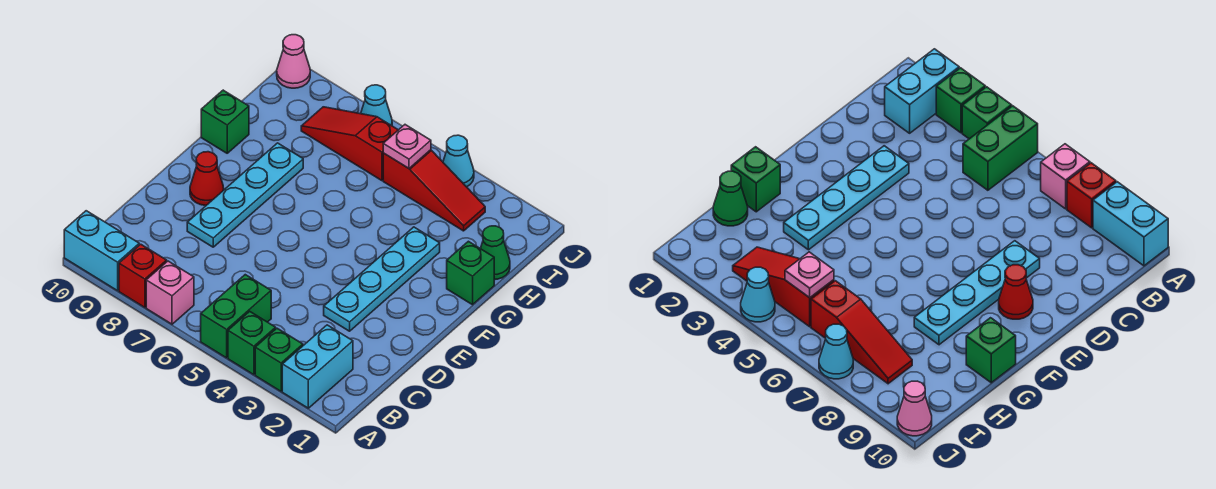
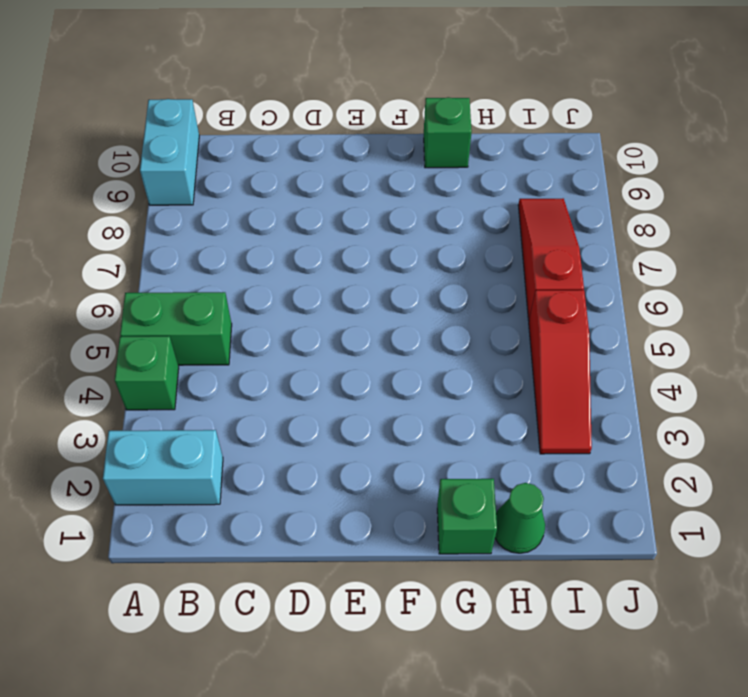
none -> green 1x1 brick [255,328,303,391]
none -> pink 1x1 brick [146,261,194,324]
none -> red 1x1 brick [119,244,167,308]

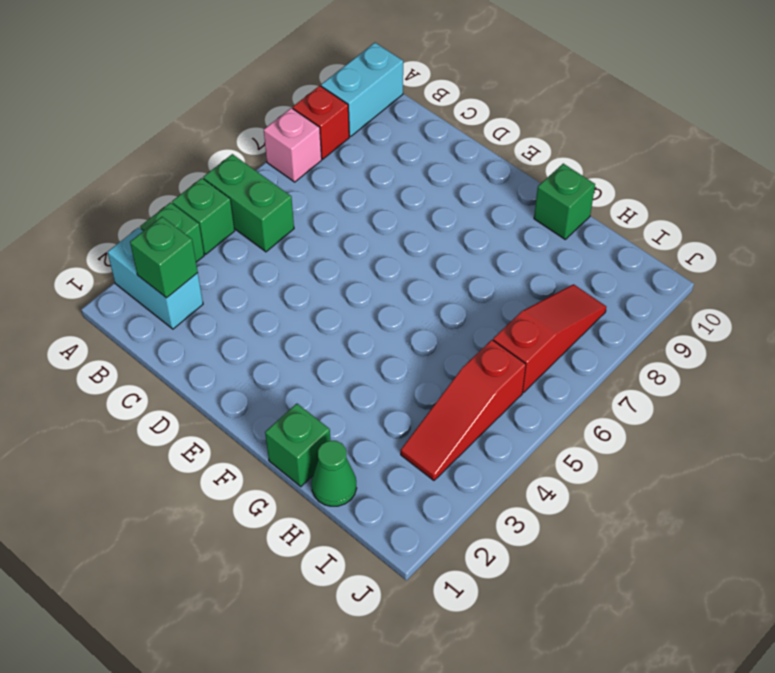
green 1x1 brick [130,217,198,298] -> none
none -> cyan 1x4 plate [324,227,440,331]
none -> cyan 1x4 plate [187,143,303,247]
none -> red 1x1 cone [190,152,224,206]

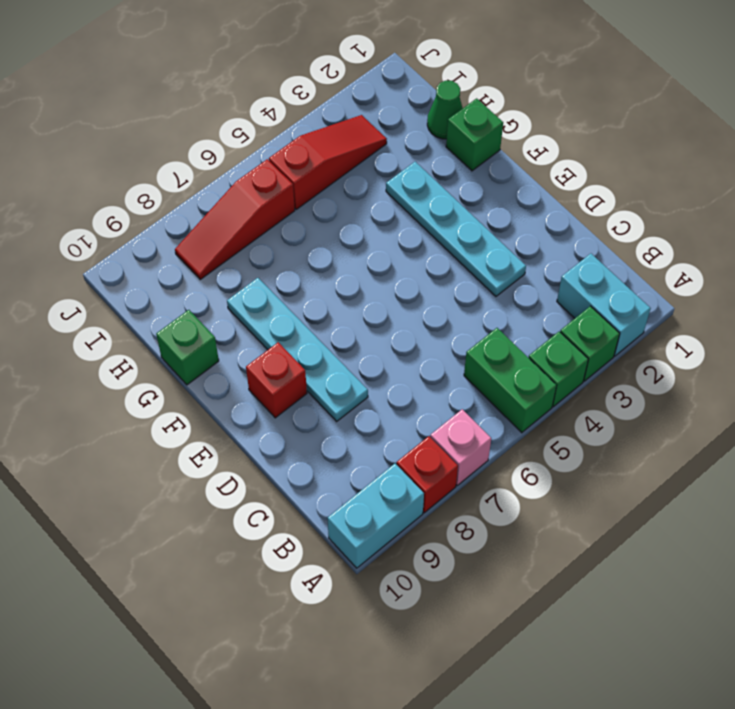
red 1x1 brick [246,342,307,418] -> red 1x1 cone [190,152,224,206]
none -> cyan 1x1 cone [443,135,474,187]
none -> cyan 1x1 cone [361,85,392,126]
none -> pink 1x1 cone [277,35,310,88]

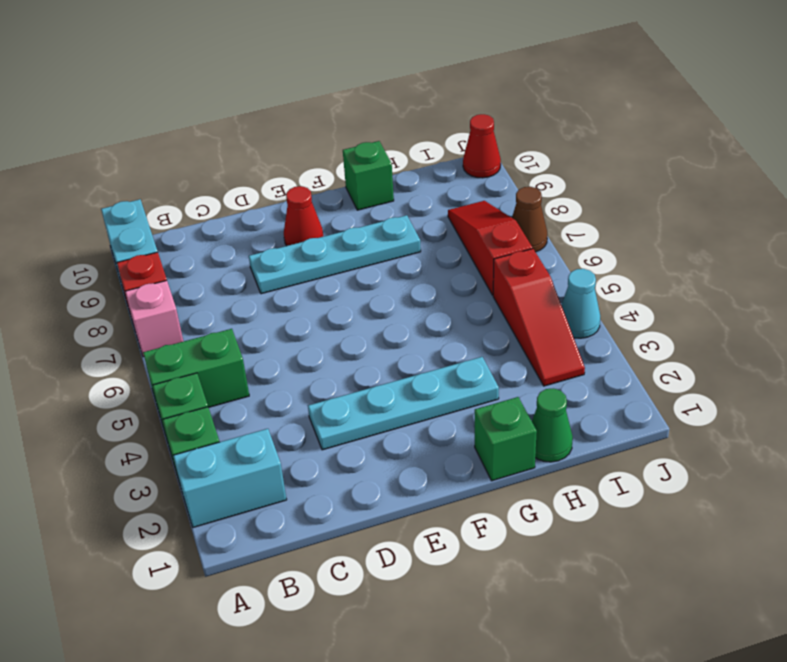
brown 1x1 cone [512,187,547,252] -> cyan 1x1 cone [361,85,392,126]
red 1x1 cone [463,114,501,178] -> pink 1x1 cone [277,35,310,88]
none -> pink 1x1 plate [383,125,431,168]

